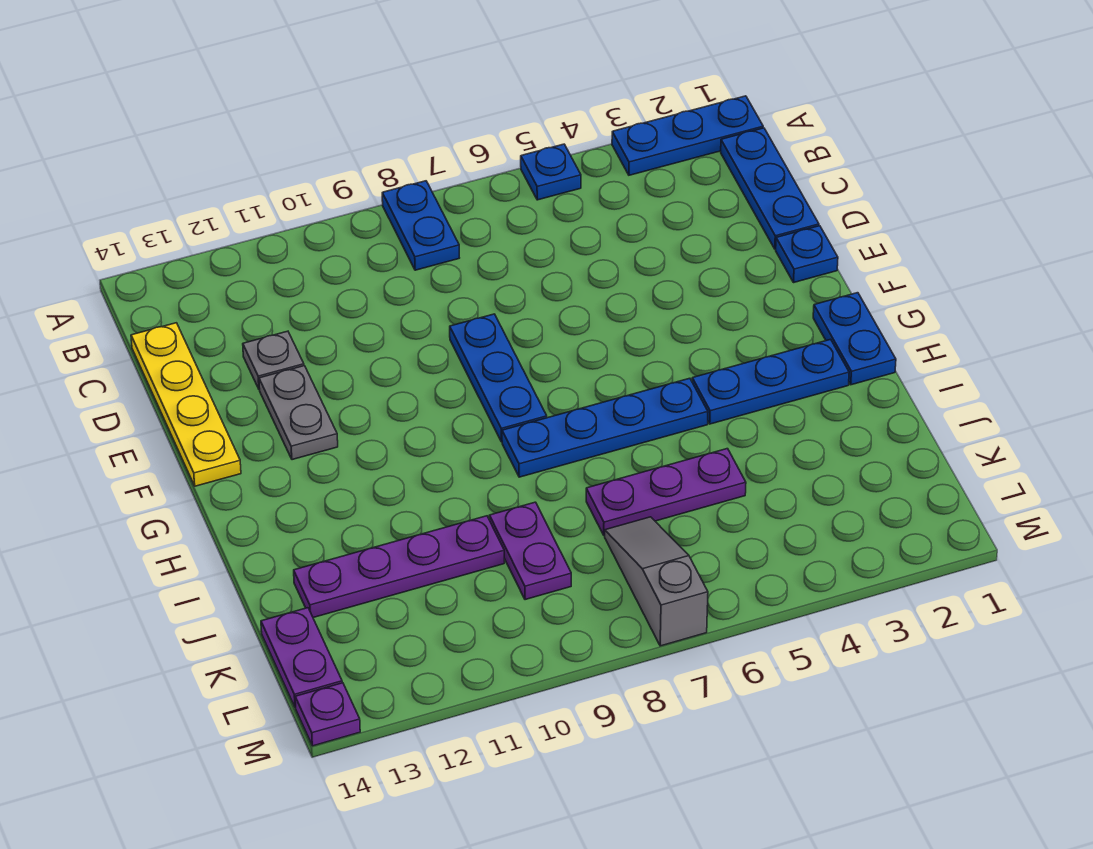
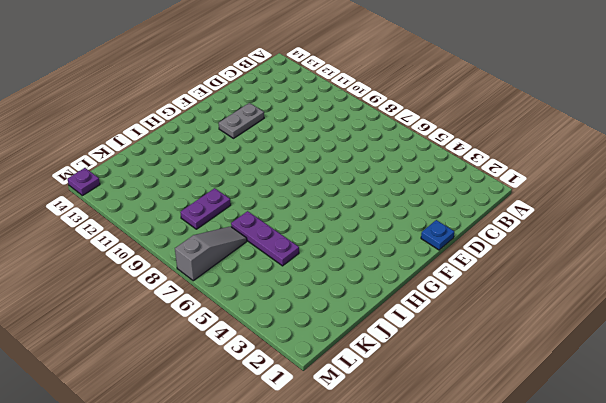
none -> blue 1x3 plate [612,96,763,175]
none -> blue 1x1 plate [521,144,581,200]
none -> blue 1x2 plate [382,181,459,270]

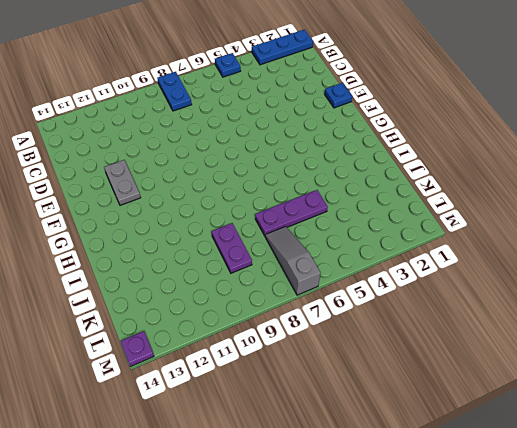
none -> blue 1x3 plate [721,128,819,249]
none -> yellow 1x4 plate [131,323,241,486]
none -> grey 1x1 plate [243,331,304,389]

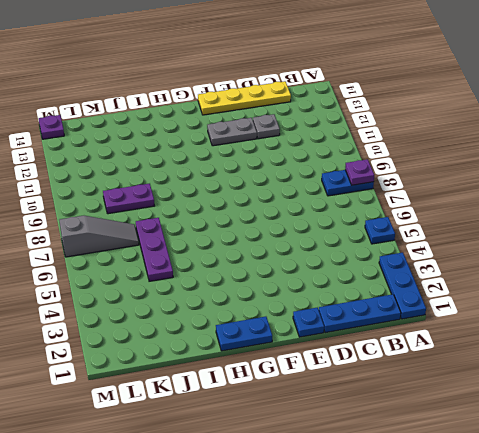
purple 1x1 plate [345,159,374,185] -> none
none -> blue 1x3 plate [450,314,547,442]
none -> blue 1x3 plate [692,339,849,424]
none -> blue 1x4 plate [502,378,708,477]

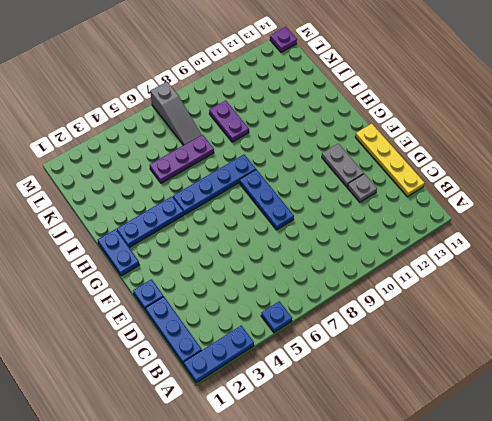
none -> blue 1x2 plate [382,181,459,270]
none -> purple 1x4 plate [294,516,504,618]
none -> purple 1x2 plate [261,608,342,708]

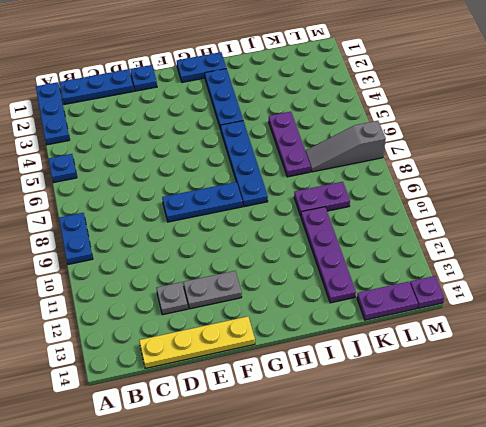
blue 1x2 plate [59,213,93,264] -> blue 1x2 plate turned to [382,181,459,270]

